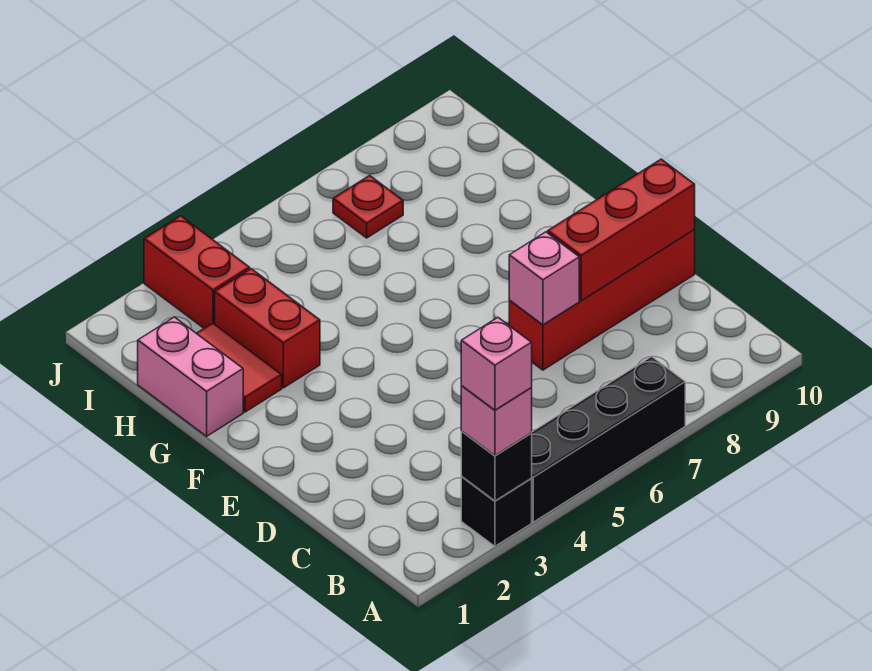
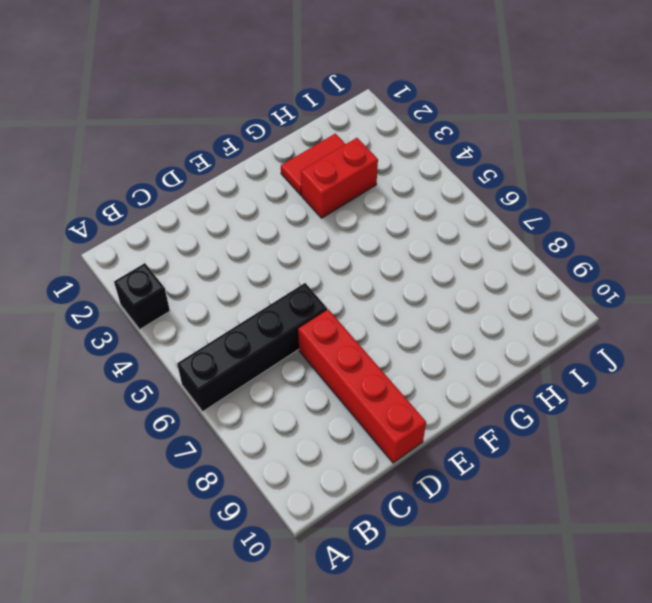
black 1x4 brick [177,283,327,411] -> black 1x4 brick turned to [531,357,685,522]
none -> pink 1x2 brick [138,317,243,436]
none -> red 1x2 brick [144,216,250,328]
none -> red 1x1 plate [333,175,403,238]

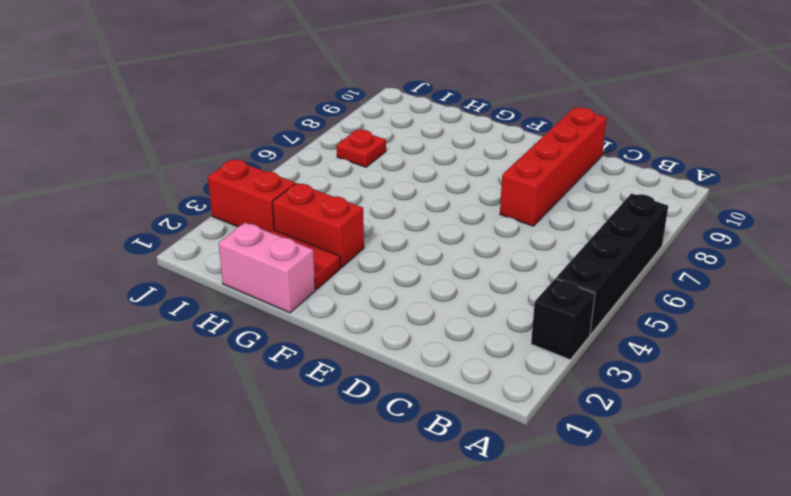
none -> black 1x1 brick [461,431,532,501]
none -> pink 1x1 brick [509,232,579,325]
none -> red 1x3 brick [548,159,695,300]

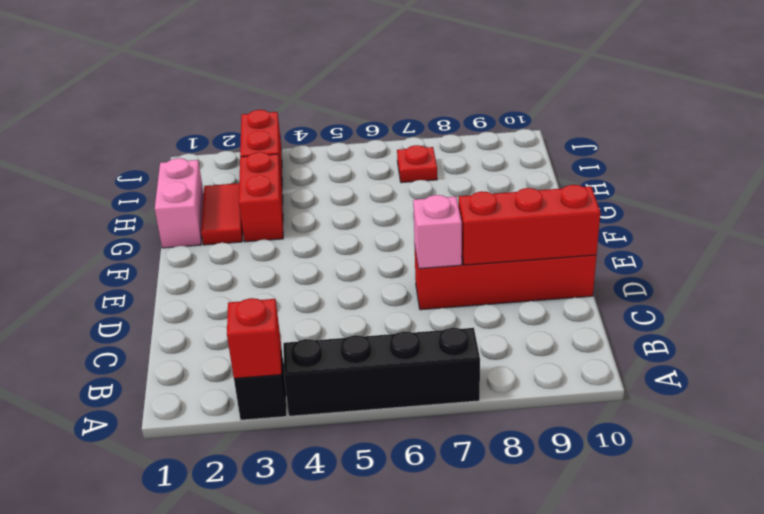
red 1x1 brick [227,298,281,378] -> black 1x1 brick [461,431,532,501]
none -> pink 1x1 brick [461,386,532,455]
none -> pink 1x1 brick [461,317,532,410]

